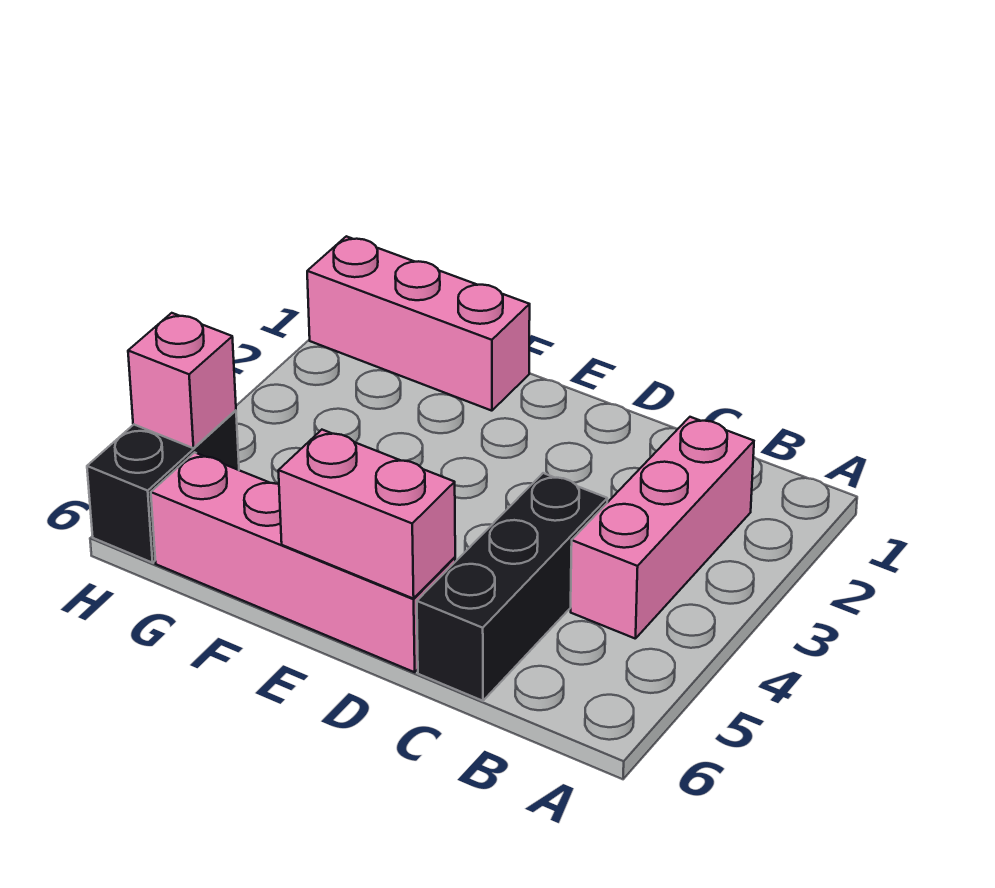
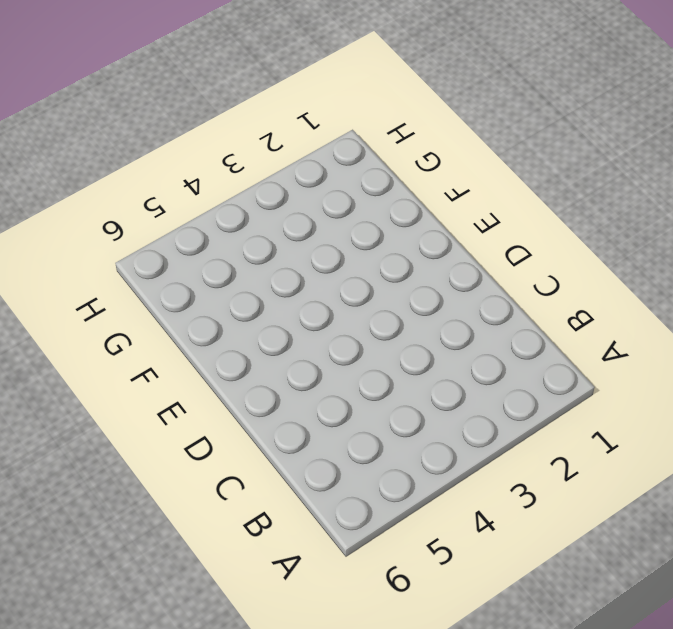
none -> pink 1x3 brick [571,417,754,639]
none -> black 1x3 brick [417,473,607,701]

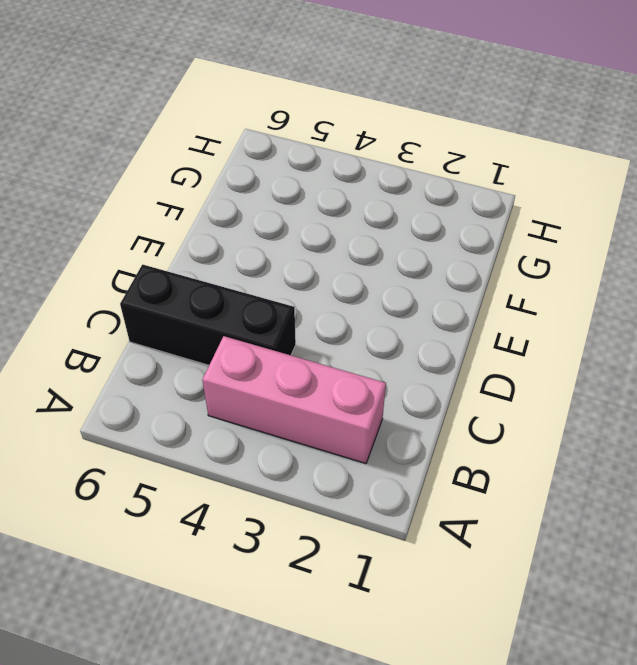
none -> pink 1x4 brick [151,452,455,672]
none -> pink 1x3 brick [307,236,530,411]

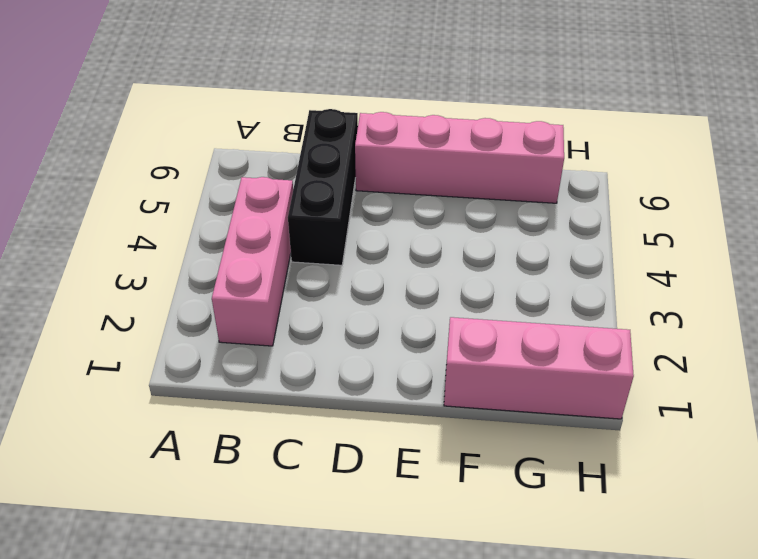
none -> black 1x2 brick [87,410,239,563]
none -> pink 1x2 brick [278,430,455,599]

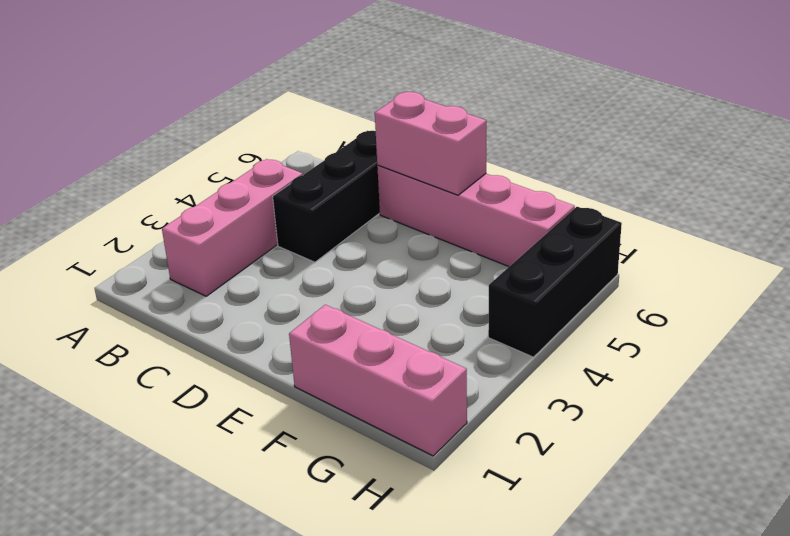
black 1x3 brick [488,207,622,357] -> black 1x2 brick [87,410,239,563]
none -> pink 1x1 brick [128,313,236,448]

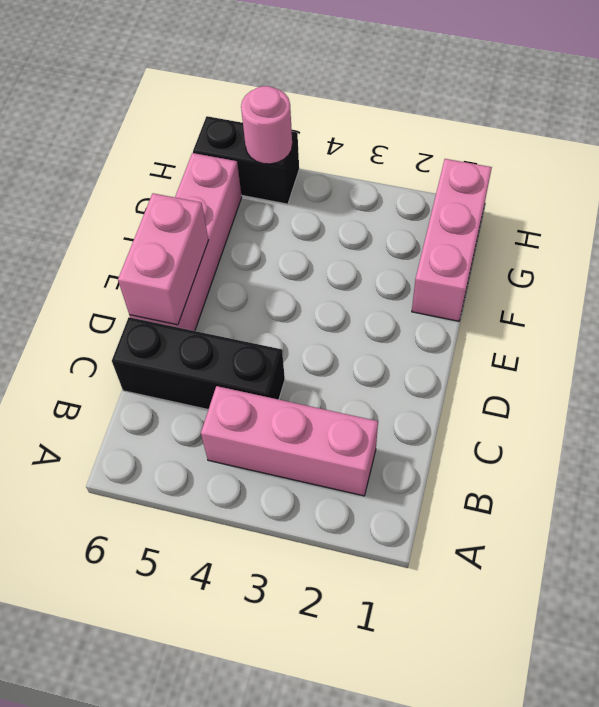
pink 1x1 round brick [241,86,292,164] -> pink 1x1 brick [128,313,236,448]

